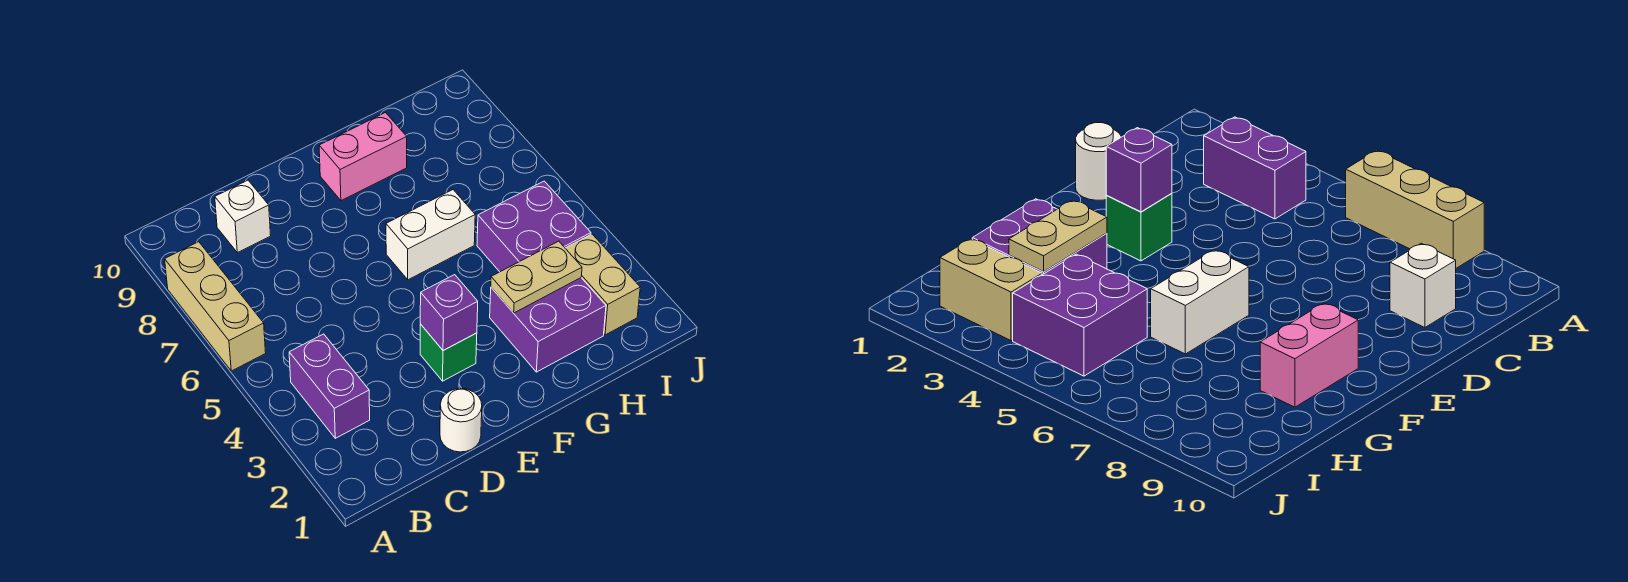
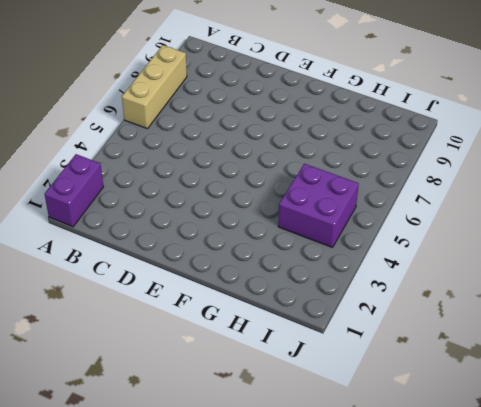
purple 1x2 brick [45,154,103,227] -> purple 1x2 brick moved to [289,334,370,438]
none -> white 1x1 brick [215,180,271,253]
none -> white 1x1 round brick [440,389,482,452]
none -> green 1x1 brick [420,324,477,381]

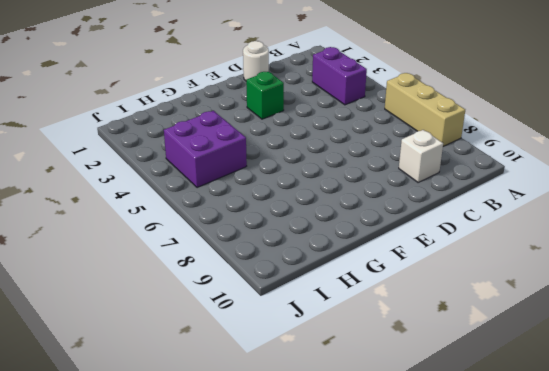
none -> white 1x2 brick [386,190,475,280]
none -> pink 1x2 brick [319,113,407,201]
none -> purple 2x2 brick [490,278,606,372]

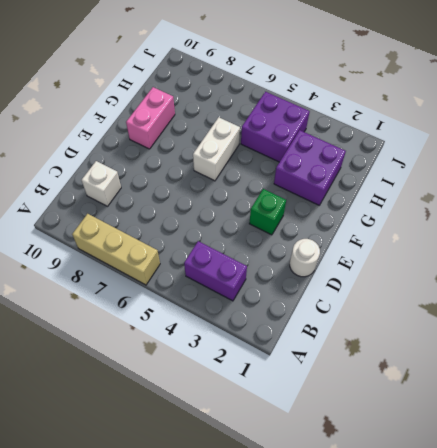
none -> tan 1x2 brick [565,234,640,335]
none -> purple 1x1 brick [420,275,478,351]
none -> tan 1x2 plate [491,241,582,313]

